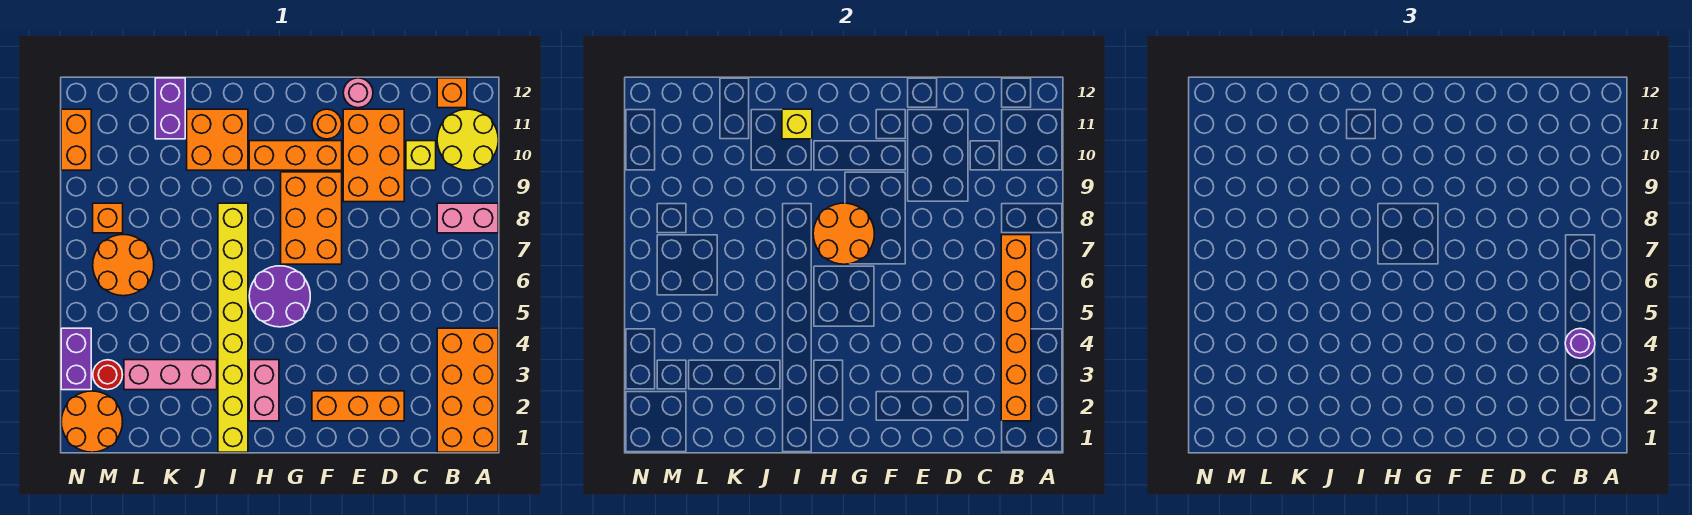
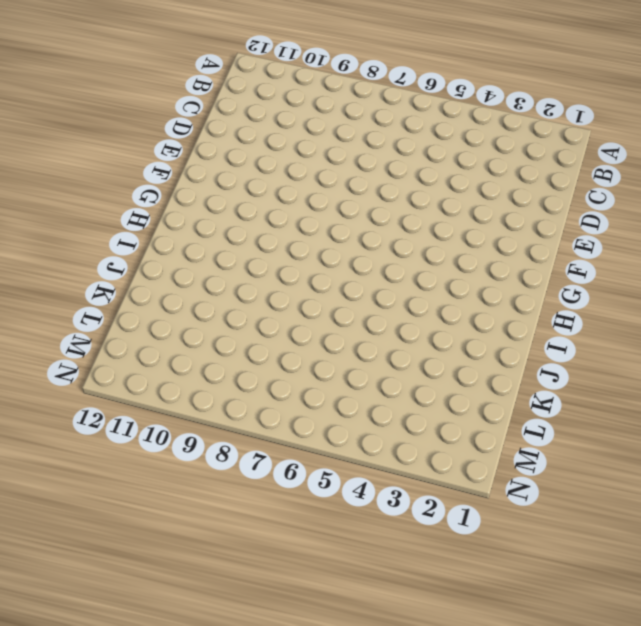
none -> orange 2x4 brick [437,328,498,452]
none -> pink 1x2 brick [437,203,498,233]
none -> yellow 2x2 round brick [437,109,498,170]

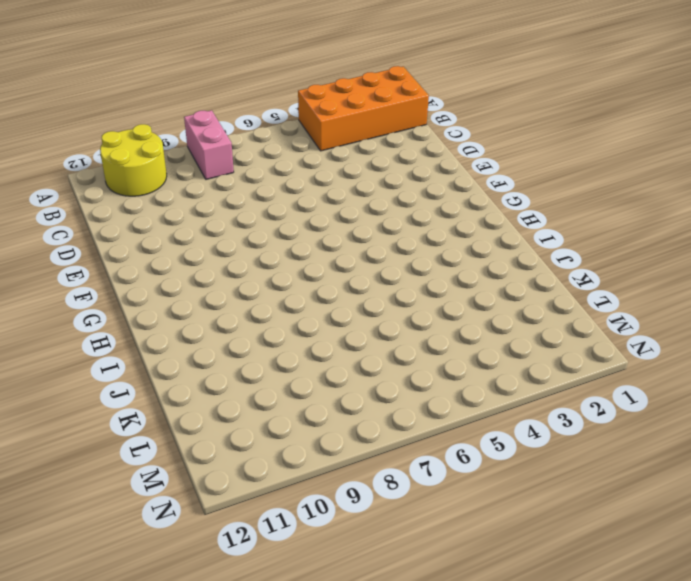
none -> orange 1x1 brick [437,78,467,108]
none -> yellow 1x1 brick [406,141,436,170]
none -> orange 1x3 brick [312,391,404,421]

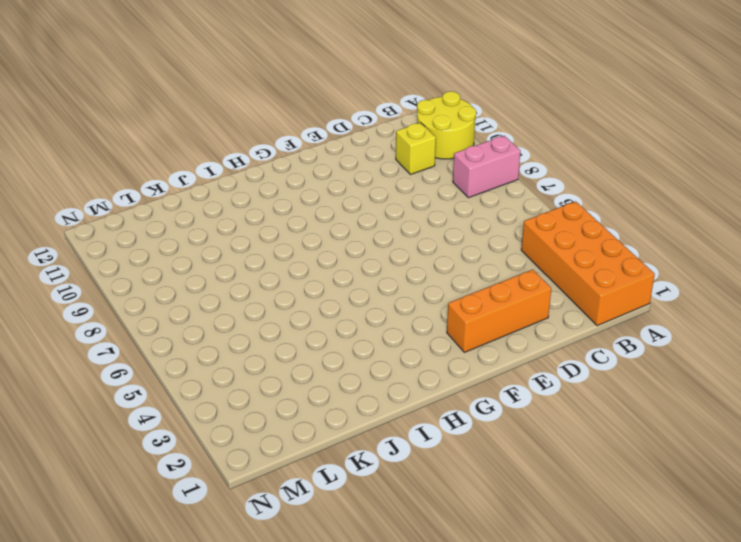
none -> orange 1x1 brick [437,78,467,108]
none -> orange 2x3 brick [343,109,404,202]
none -> pink 1x1 round brick [343,78,373,108]

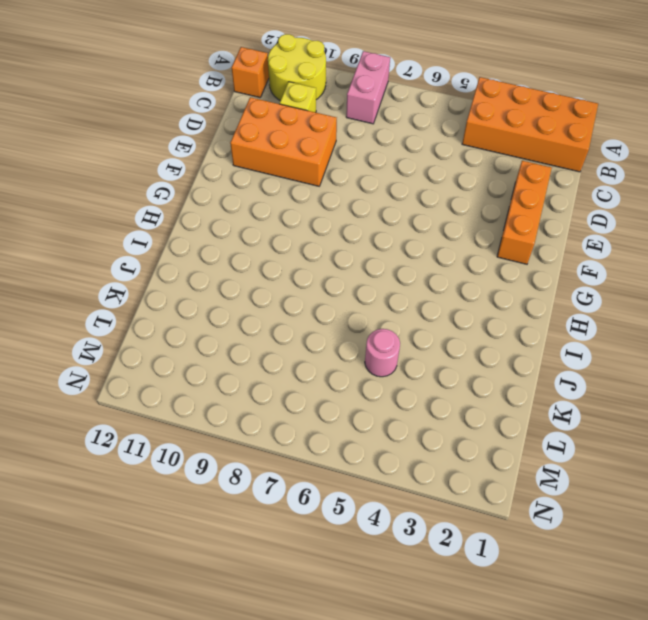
pink 1x1 round brick [365,329,400,377] -> pink 1x1 round brick moved to [343,78,373,108]
none -> orange 2x3 brick [281,172,342,264]
none -> orange 1x3 brick [249,141,342,170]
none -> orange 1x1 round brick [312,109,342,139]

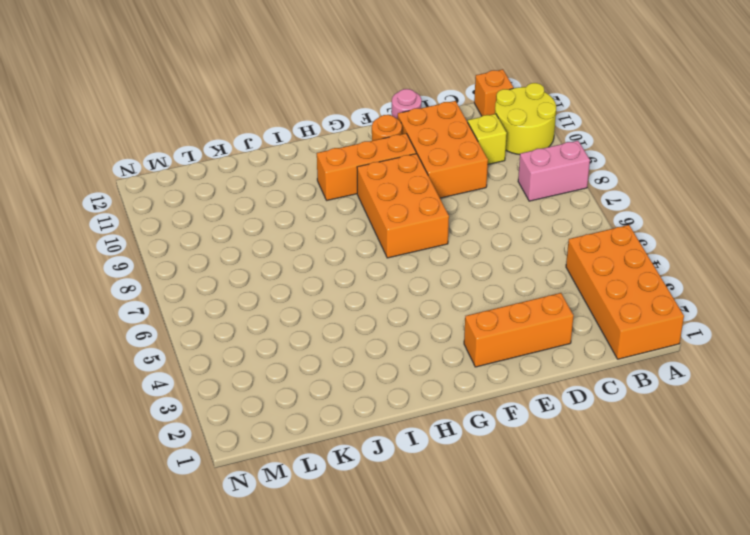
none -> purple 2x2 round brick [249,266,310,327]
none -> pink 1x2 brick [249,360,279,421]
none -> yellow 1x8 brick [218,203,248,452]

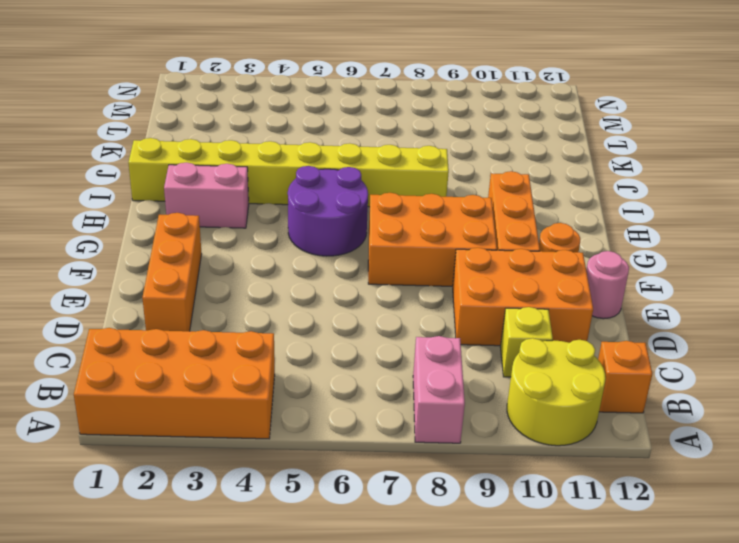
none -> orange 2x2 brick [187,109,248,170]
none -> pink 1x3 brick [124,360,217,390]
none -> purple 1x2 brick [155,78,185,139]

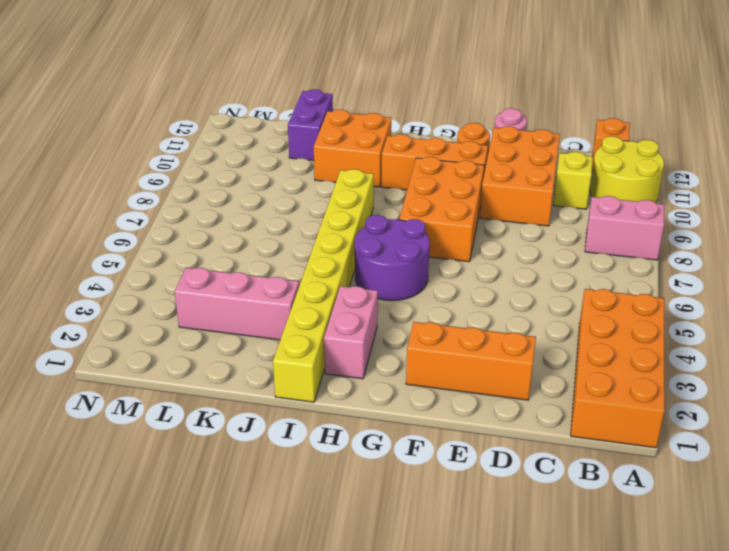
none -> orange 2x2 round brick [93,235,154,296]
none -> orange 2x2 round brick [61,391,123,452]
none -> red 1x1 round brick [93,360,123,390]

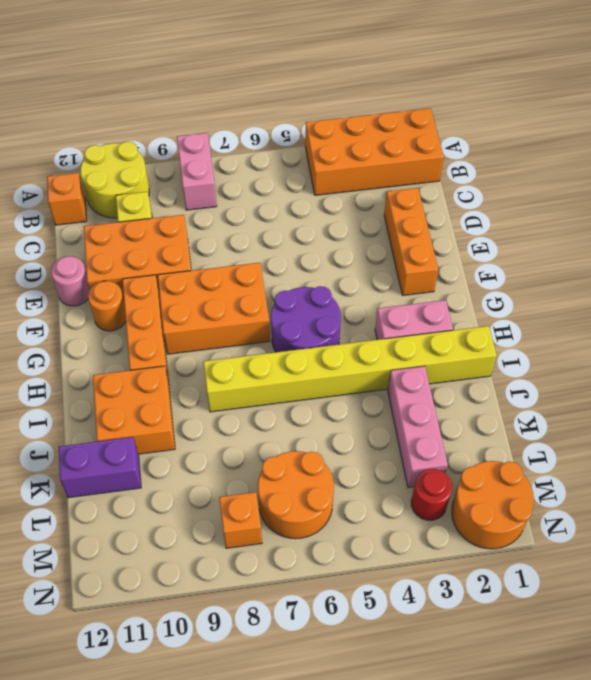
none -> purple 1x2 brick [61,328,91,390]
none -> orange 1x2 brick [61,109,91,170]
none -> orange 1x6 brick [1001,235,1031,421]

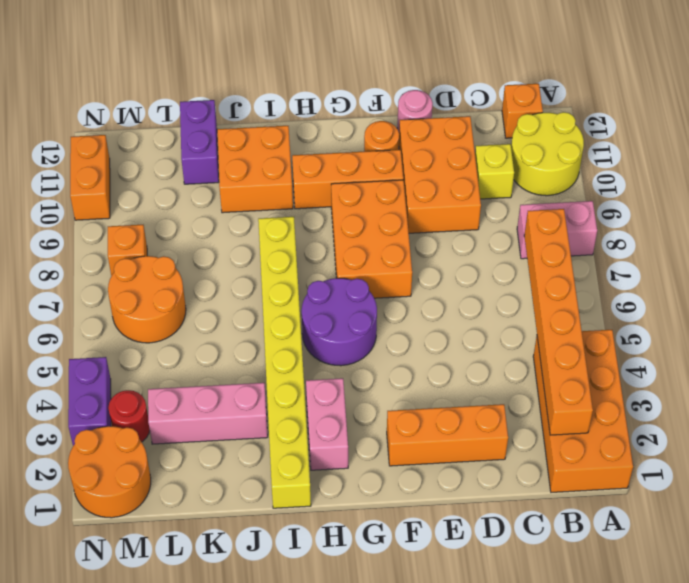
none -> orange 2x2 round brick [813,203,874,264]
none -> yellow 1x1 brick [782,109,812,139]
none -> purple 1x1 round brick [1565,329,1595,358]

